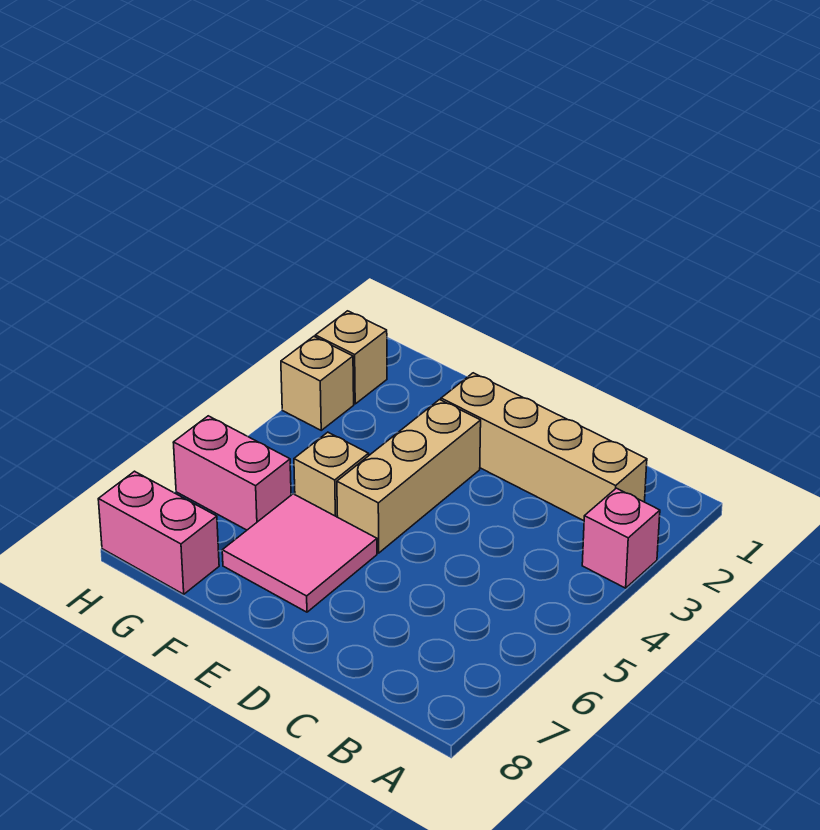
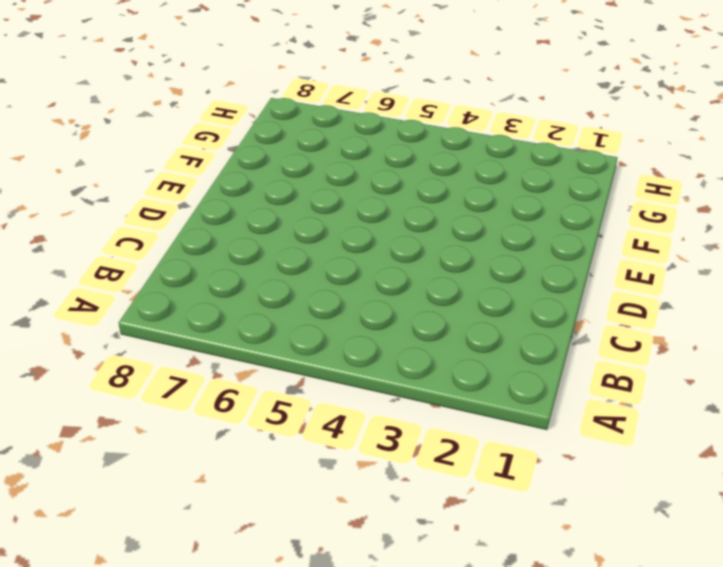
none -> pink 1x1 brick [582,488,660,588]
none -> tan 1x4 brick [441,373,647,521]

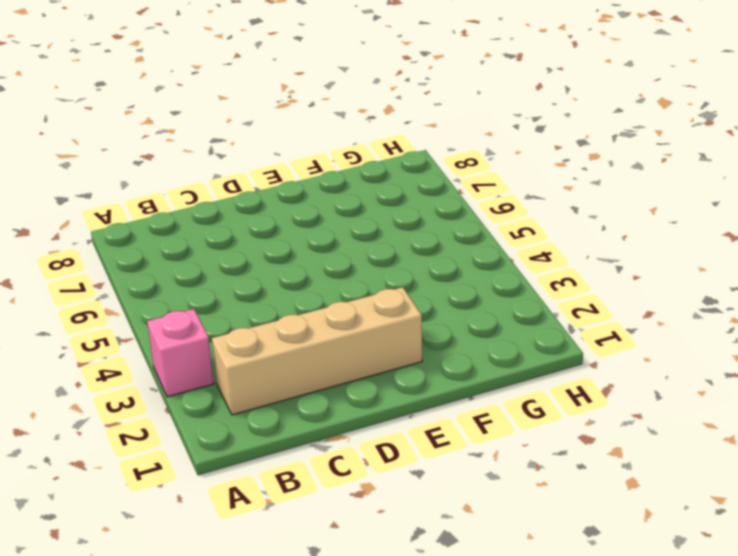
none -> tan 1x3 brick [337,400,481,553]
none -> pink 2x2 tile [222,494,377,612]

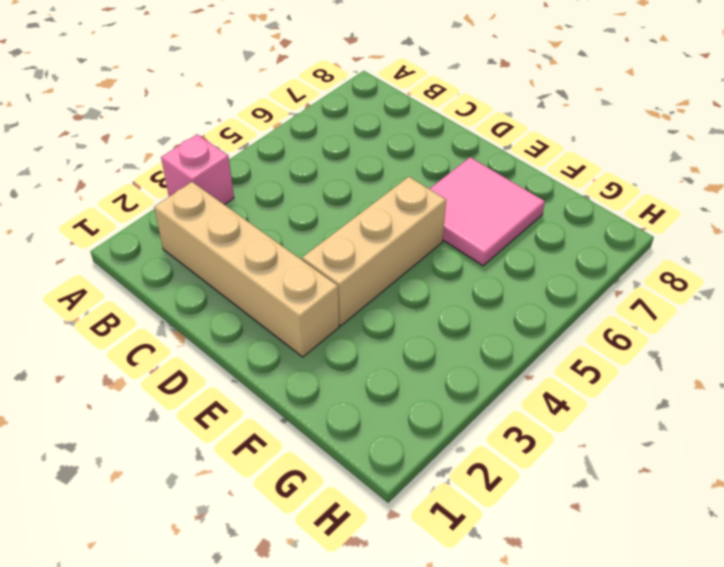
none -> tan 1x1 brick [294,432,369,517]
none -> pink 1x2 brick [173,416,291,530]

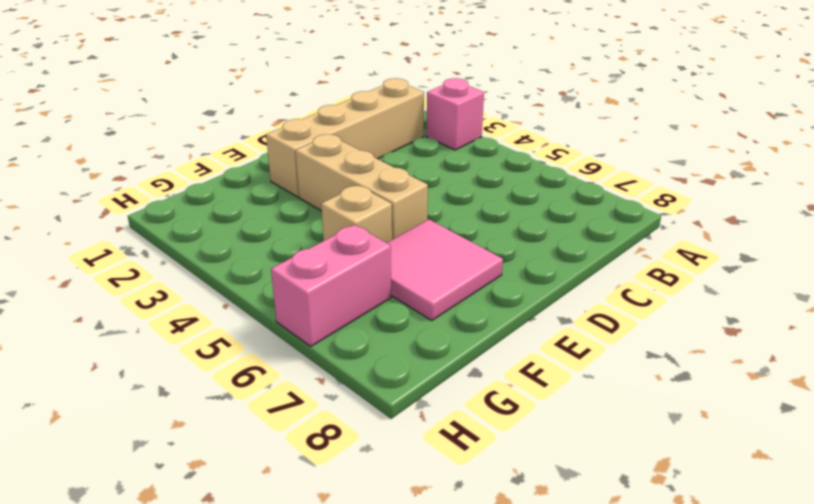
none -> pink 1x2 brick [98,471,219,594]
none -> tan 1x1 brick [315,311,387,404]

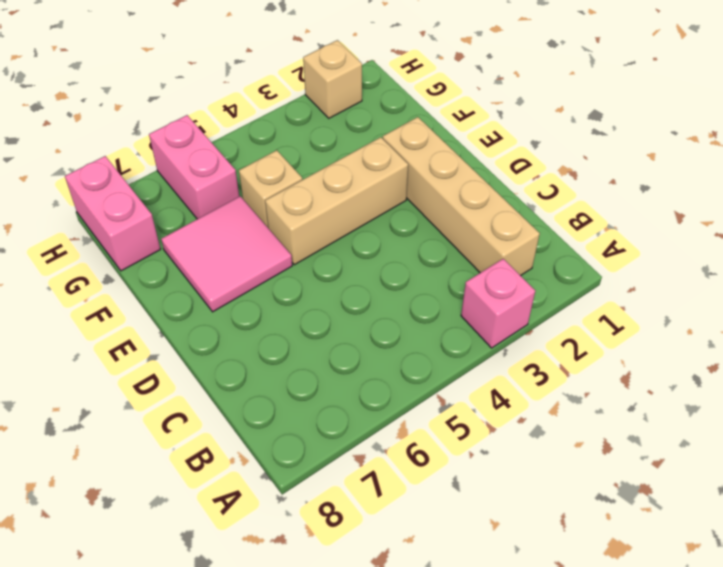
none -> tan 1x1 brick [281,336,354,430]

